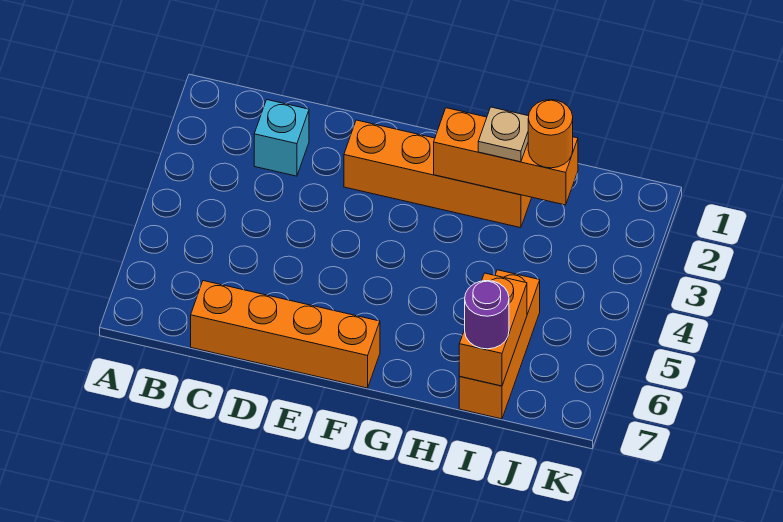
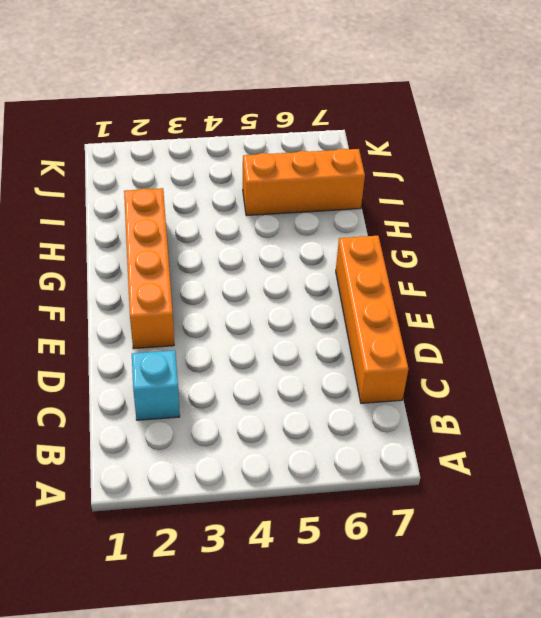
none -> orange 1x3 brick [434,108,578,205]
none -> orange 1x2 brick [459,273,527,386]

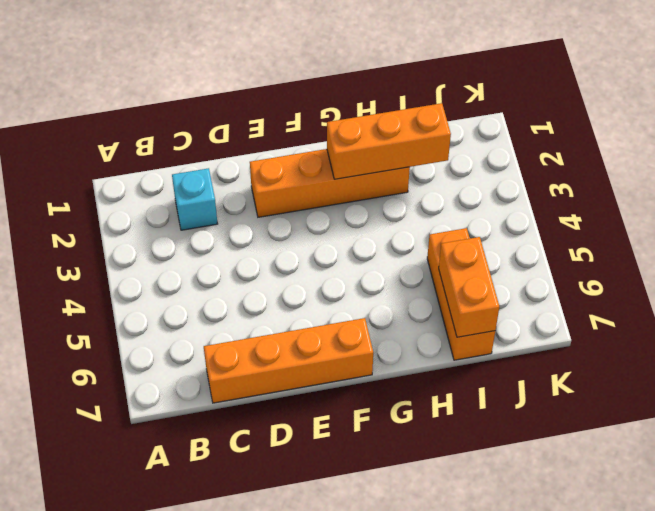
none -> tan 1x1 plate [478,107,529,162]
none -> orange 1x1 round brick [528,100,573,168]

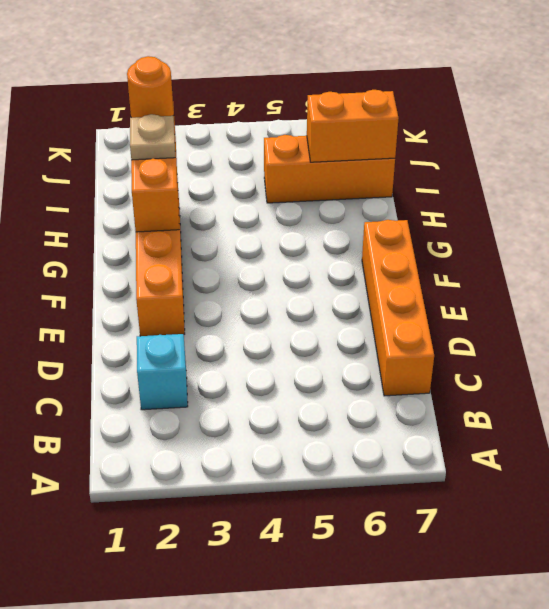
none -> purple 1x1 round brick [465,281,509,349]

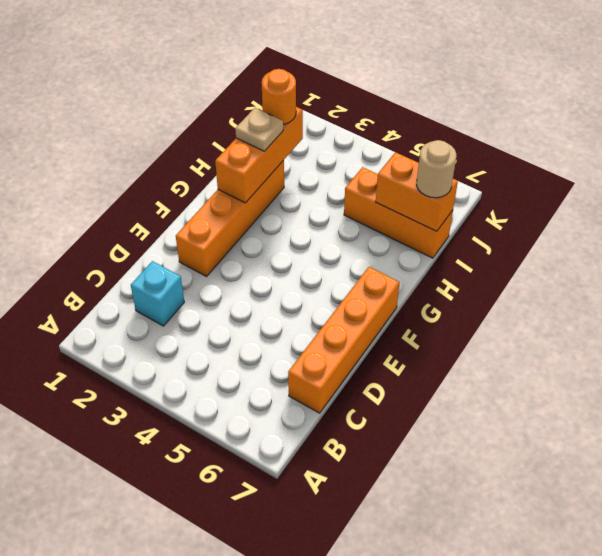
tan 1x1 round brick [417,140,456,198] -> purple 1x1 round brick [465,281,509,349]

